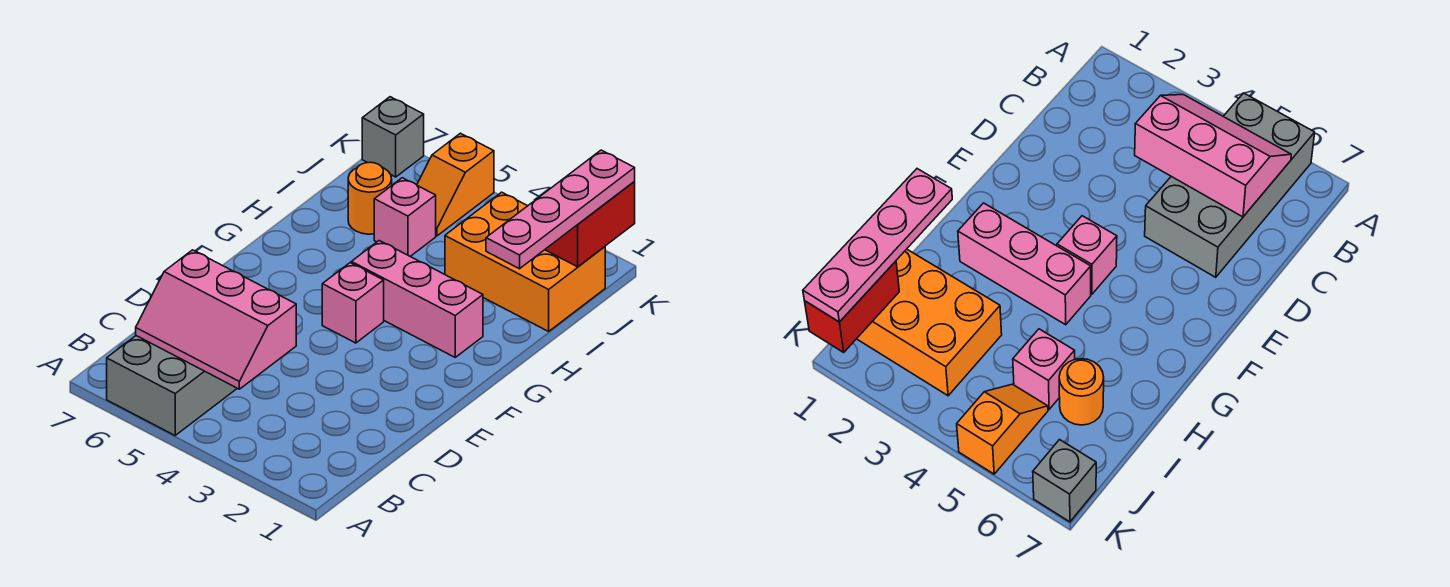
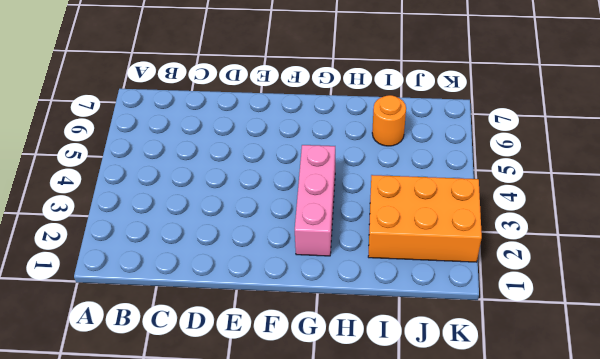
orange 2x3 brick [368,175,482,262] -> orange 2x3 brick turned to [445,192,605,331]
none -> grey 2x4 brick [107,336,237,435]
none -> pink 1x1 brick [322,263,384,343]

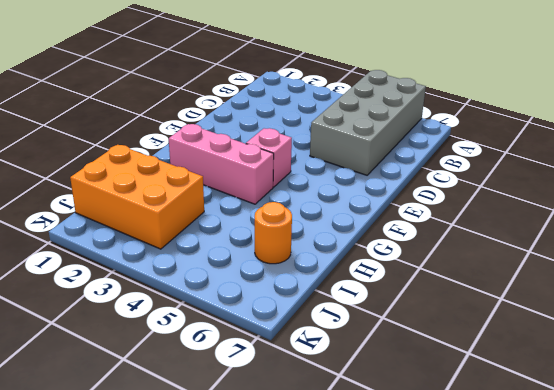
none -> pink 1x1 brick [374,178,436,256]
none -> orange 1x2 slope [417,133,494,236]

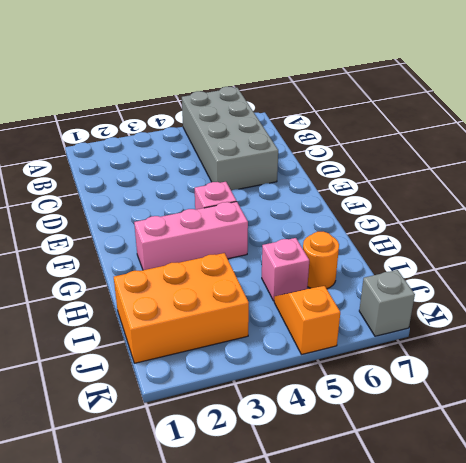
none -> pink 2x3 slope [136,250,296,389]
none -> red 1x2 brick [545,182,635,267]

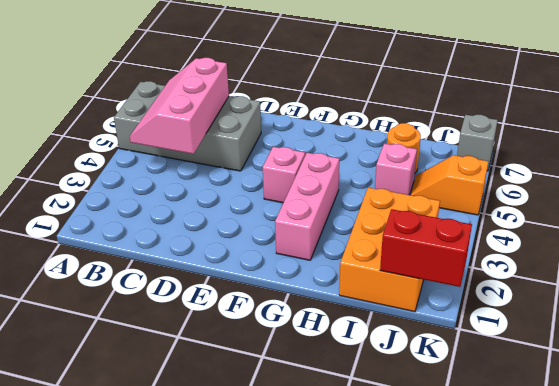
none -> pink 1x4 plate [486,150,635,269]

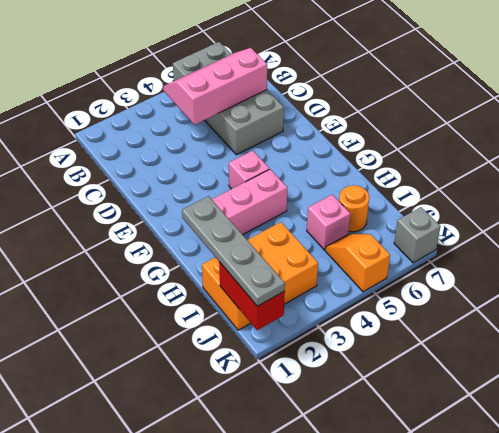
grey 1x4 plate [182,196,285,306] -> pink 1x4 plate [486,150,635,269]

